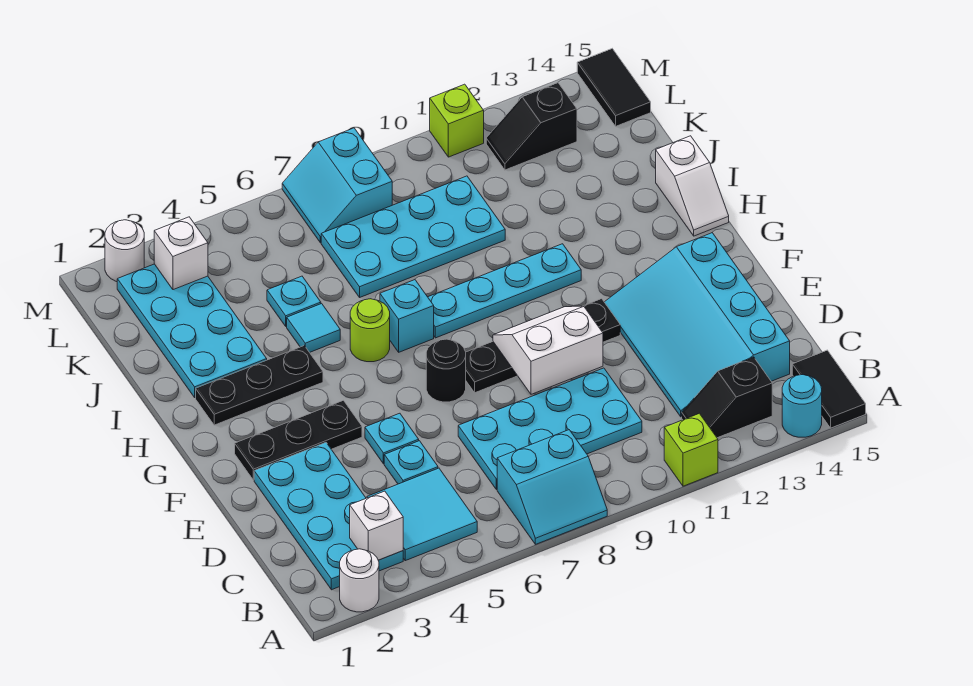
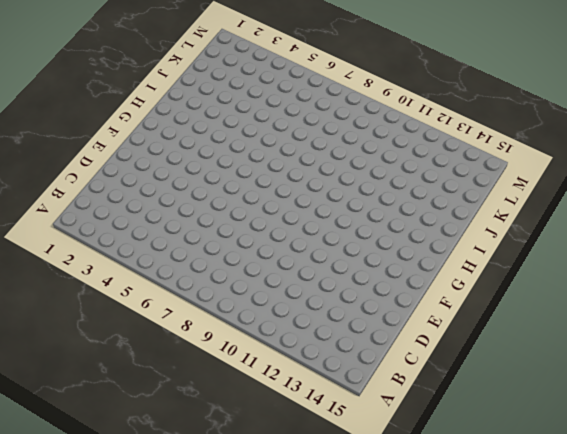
none -> white 1x1 round brick [340,549,379,612]
none -> cyan 2x2 slope [497,430,607,544]
none -> lime 1x1 brick [664,413,718,486]
none -> cyan 1x1 round brick [782,375,822,437]

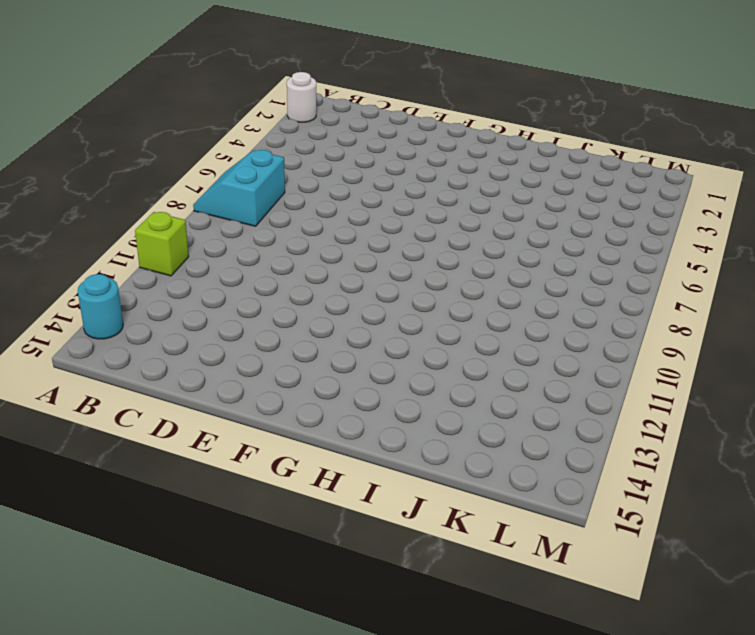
none -> black 1x2 tile [792,350,866,428]
none -> cyan 2x4 plate [254,443,403,590]
none -> cyan 2x2 tile [367,468,477,561]
none -> black 1x2 slope [682,357,772,438]

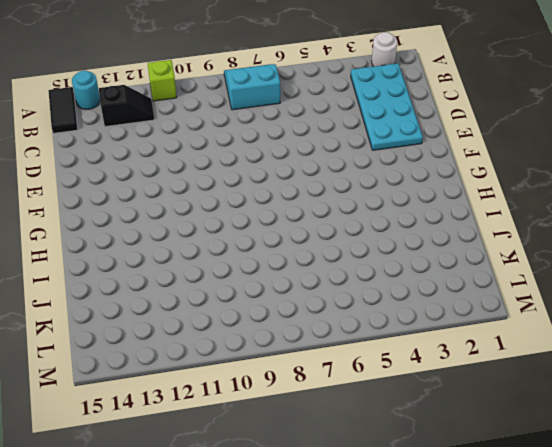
none -> cyan 2x2 tile [367,468,477,561]
none -> cyan 2x4 plate [458,368,642,490]
none -> cyan 3x4 slope [605,233,790,417]
none -> cyan 1x1 plate [384,441,438,484]

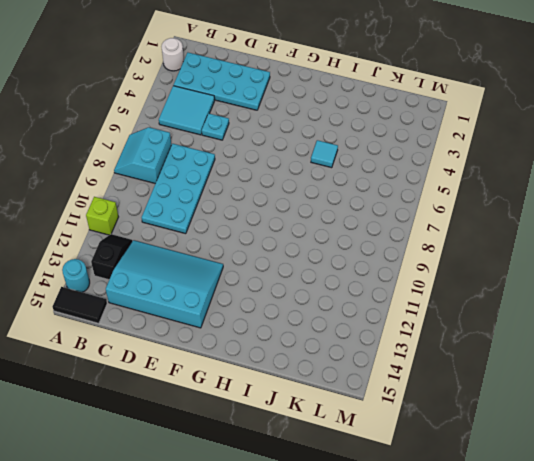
none -> cyan 1x1 plate [365,413,419,464]
none -> black 1x3 plate [235,400,362,480]
none -> black 1x1 round brick [426,339,466,402]
none -> black 1x4 plate [466,299,620,393]

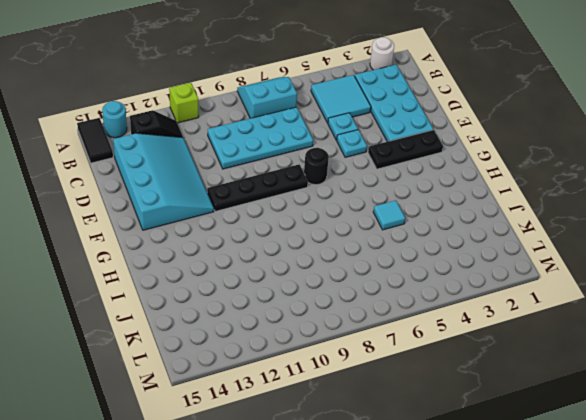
none -> black 1x3 plate [196,346,323,425]
none -> lime 1x1 round brick [350,299,390,362]
none -> cyan 1x1 brick [380,280,434,352]
none -> cyan 1x4 plate [428,244,581,338]

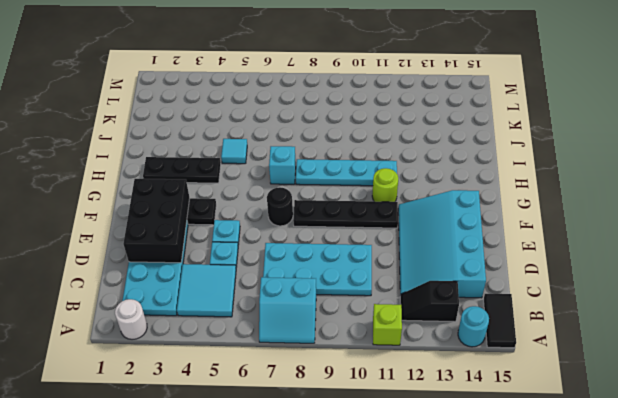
black 2x3 brick [123,179,190,263] -> none
lime 1x1 round brick [372,168,398,202] -> lime 1x1 round brick moved to [350,299,390,362]
none -> white 1x2 slope [656,136,729,236]
none -> cyan 2x4 plate [117,264,267,398]
none -> cyan 1x1 plate [267,276,321,327]
none -> cyan 2x4 plate [321,176,505,297]

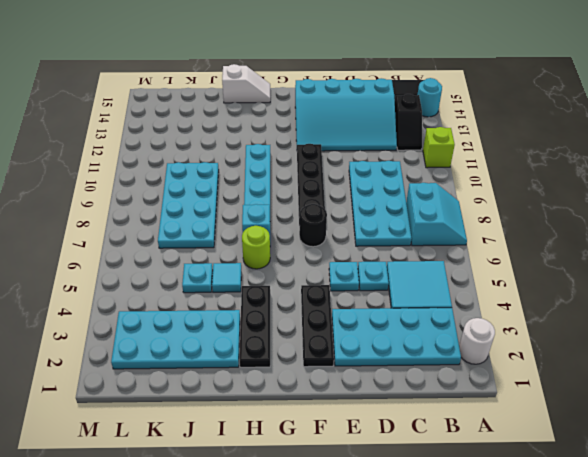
none -> cyan 2x2 slope [282,128,392,243]
none -> black 1x2 slope [486,83,577,170]
none -> black 1x2 tile [577,49,651,126]
none -> white 1x1 round brick [105,220,144,282]

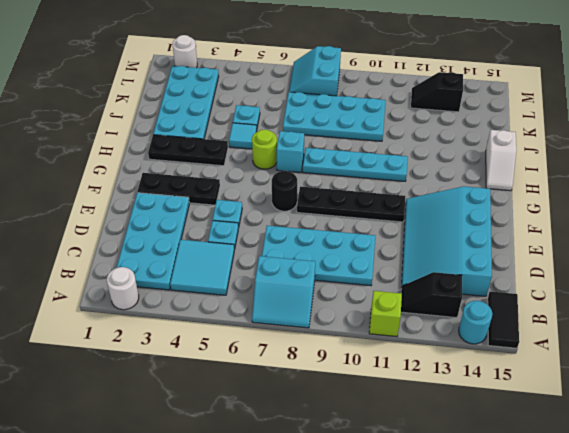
none -> black 1x2 tile [577,49,651,126]
none -> lime 1x1 brick [430,84,484,157]
none -> white 1x1 brick [350,491,403,560]
none -> white 2x2 slope [493,306,603,394]

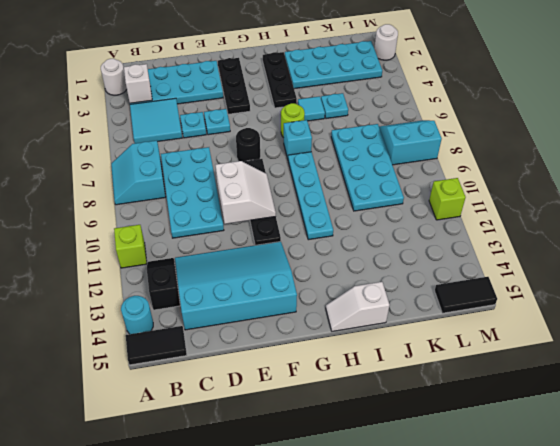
none -> black 1x2 slope [486,83,577,170]
none -> white 1x1 brick [154,217,208,290]

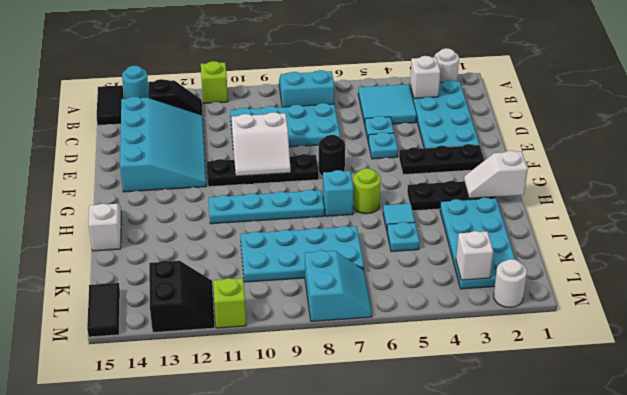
white 1x2 slope [464,151,528,198] -> none
black 2x2 slope [149,261,215,333] -> black 1x2 slope [486,83,577,170]

